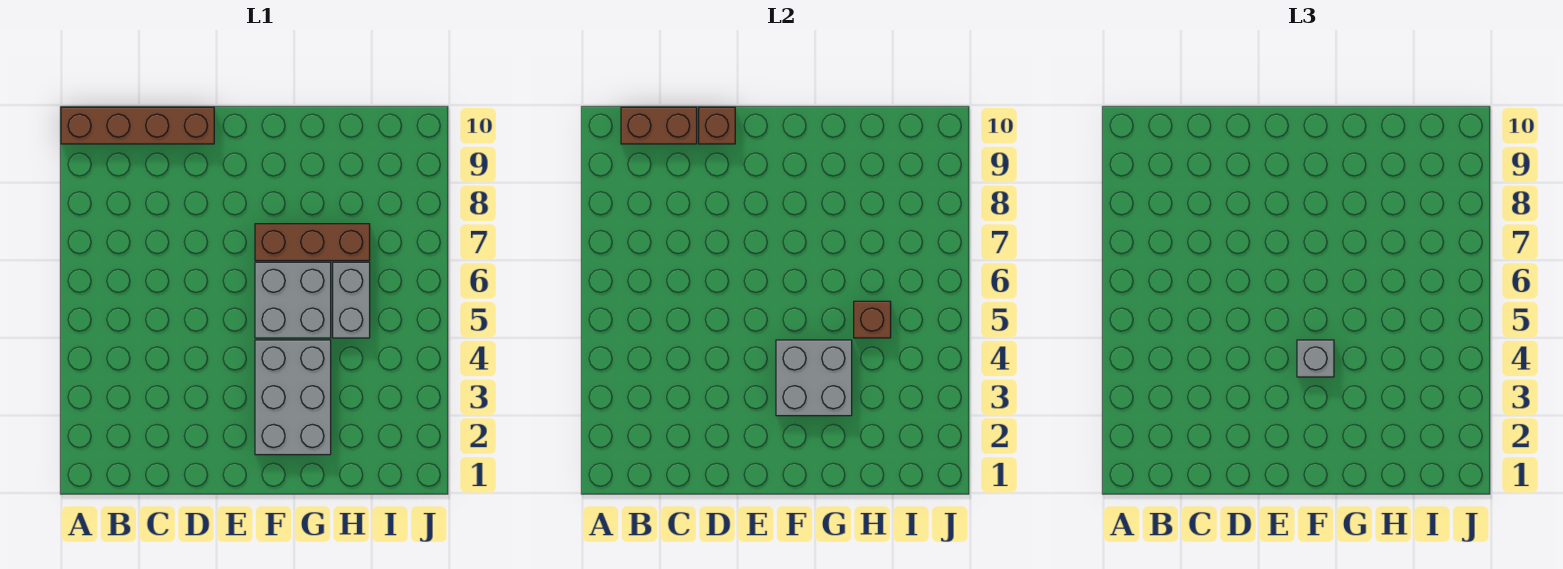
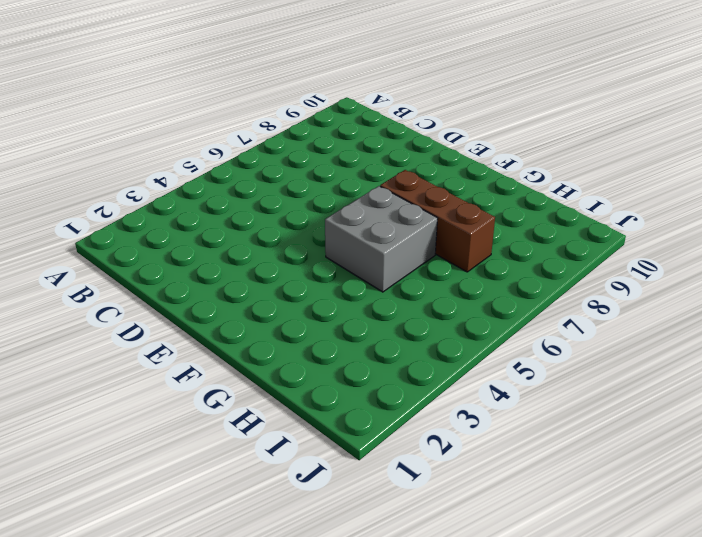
none -> brown 1x4 brick [61,107,214,144]
none -> grey 2x3 brick [255,340,331,455]

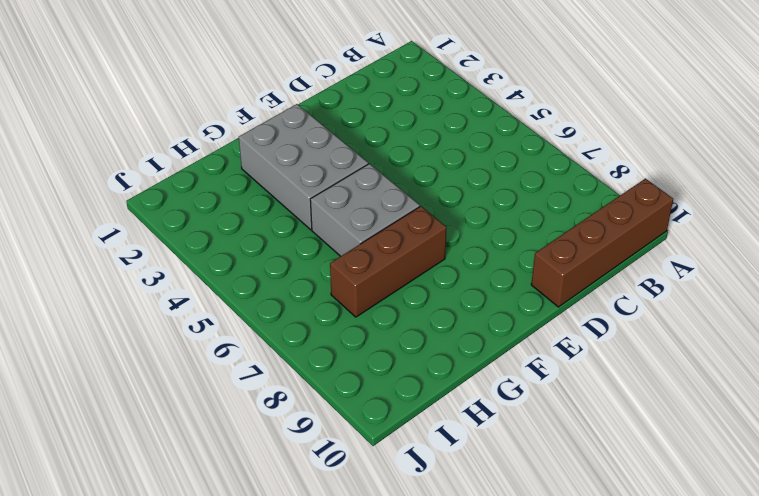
none -> grey 1x2 brick [333,262,370,338]
none -> brown 1x2 brick [621,107,697,144]

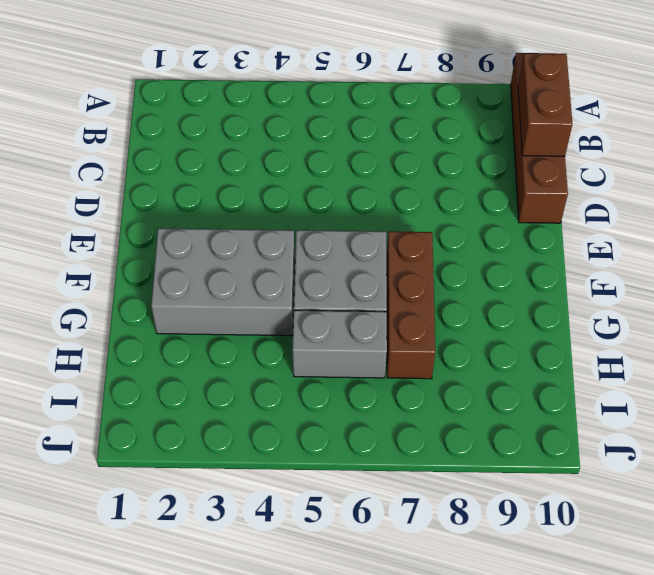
none -> brown 1x1 brick [699,107,735,144]
none -> grey 2x2 brick [776,340,852,416]

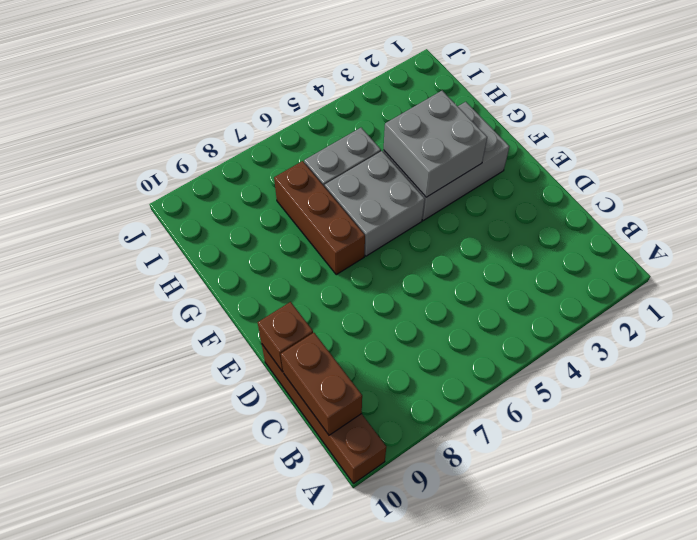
none -> brown 1x1 brick [854,301,891,338]
none -> grey 1x1 brick [1297,340,1334,377]

